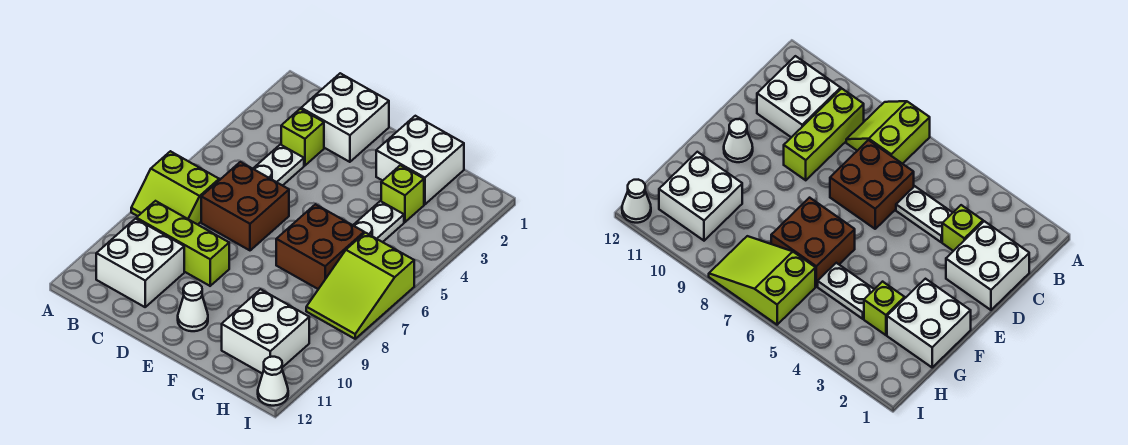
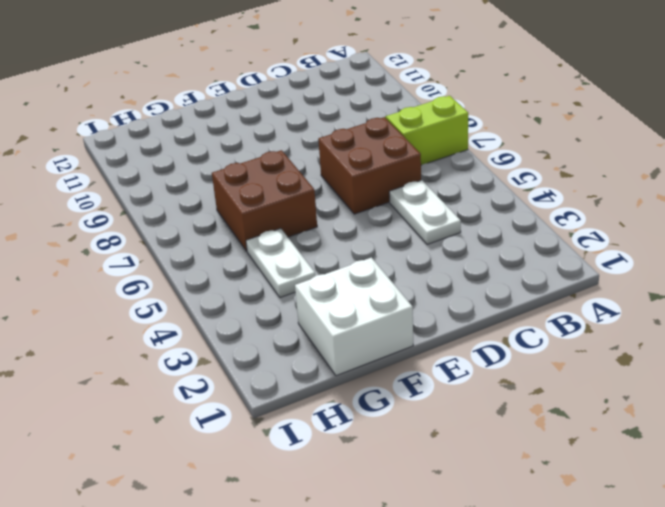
none -> lime 1x3 brick [136,201,229,286]
none -> white 2x2 brick [96,219,184,307]
none -> white 2x2 brick [301,73,389,162]

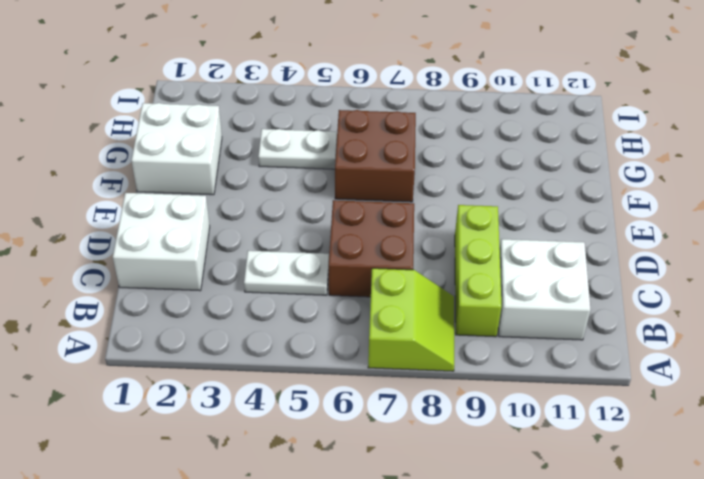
none -> lime 1x1 brick [281,109,324,165]
none -> white 1x1 cone [178,282,208,331]
none -> lime 1x1 brick [381,165,424,222]

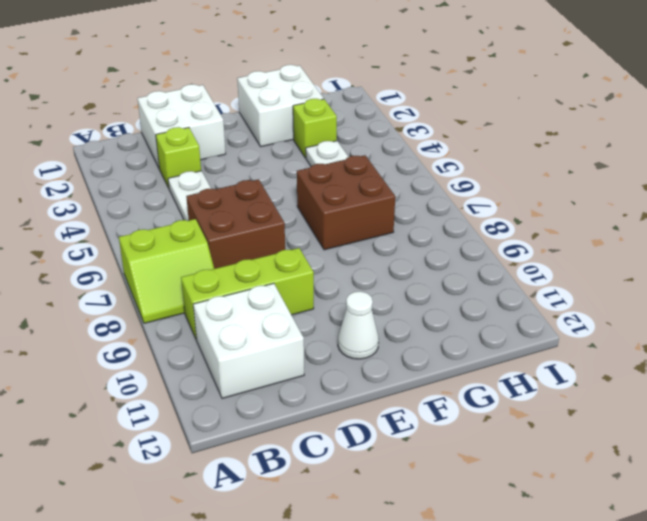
none -> white 2x2 brick [222,289,309,374]
none -> lime 2x3 slope [306,233,414,339]
none -> white 1x1 cone [258,357,288,406]

